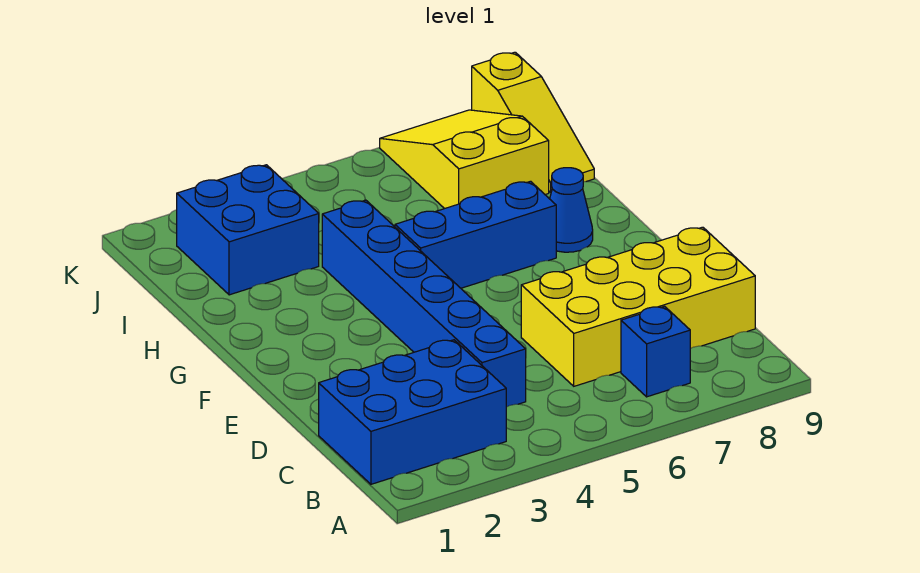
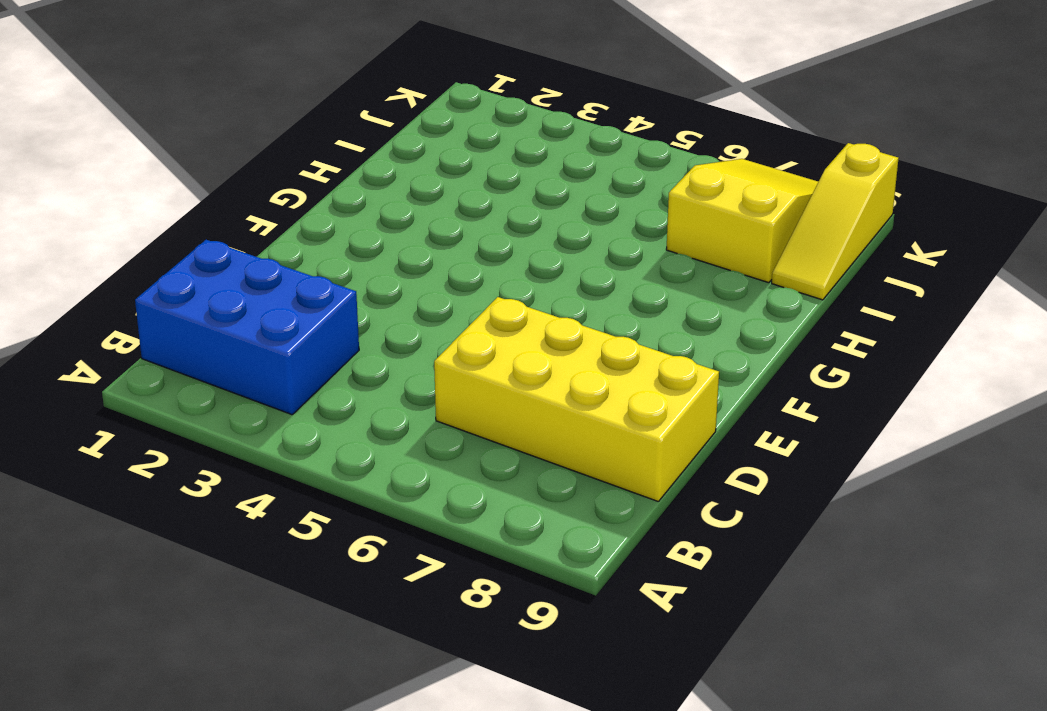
none -> blue 1x1 brick [621,306,690,397]
none -> blue 1x6 brick [322,200,526,407]

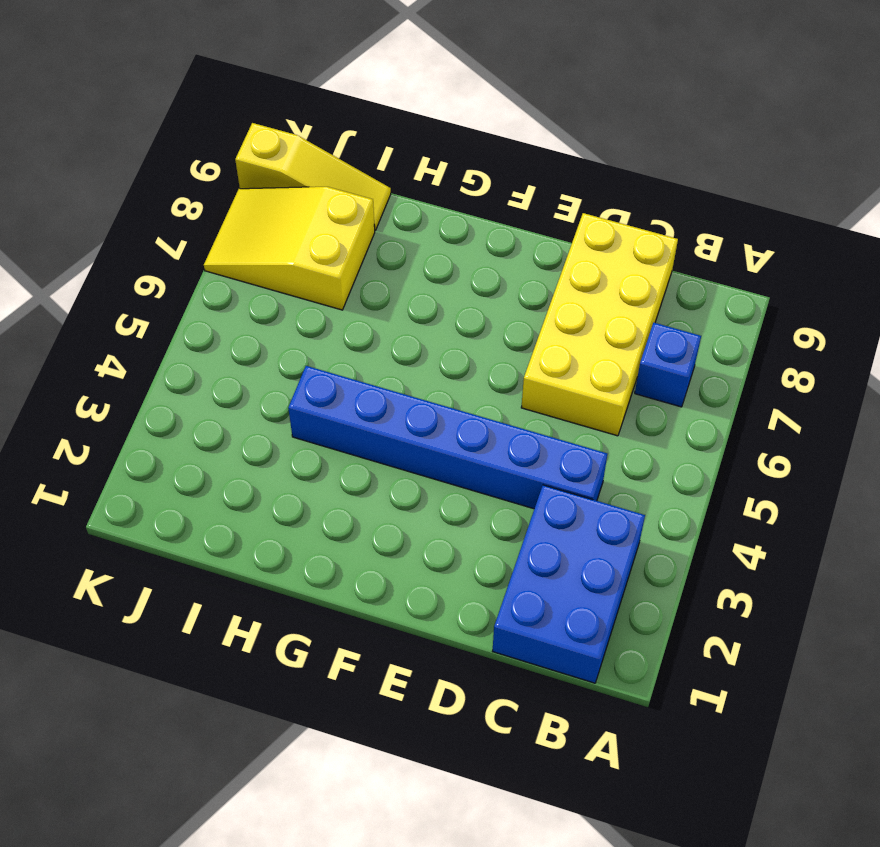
none -> blue 1x3 brick [395,181,556,288]
none -> blue 1x1 cone [550,168,593,252]

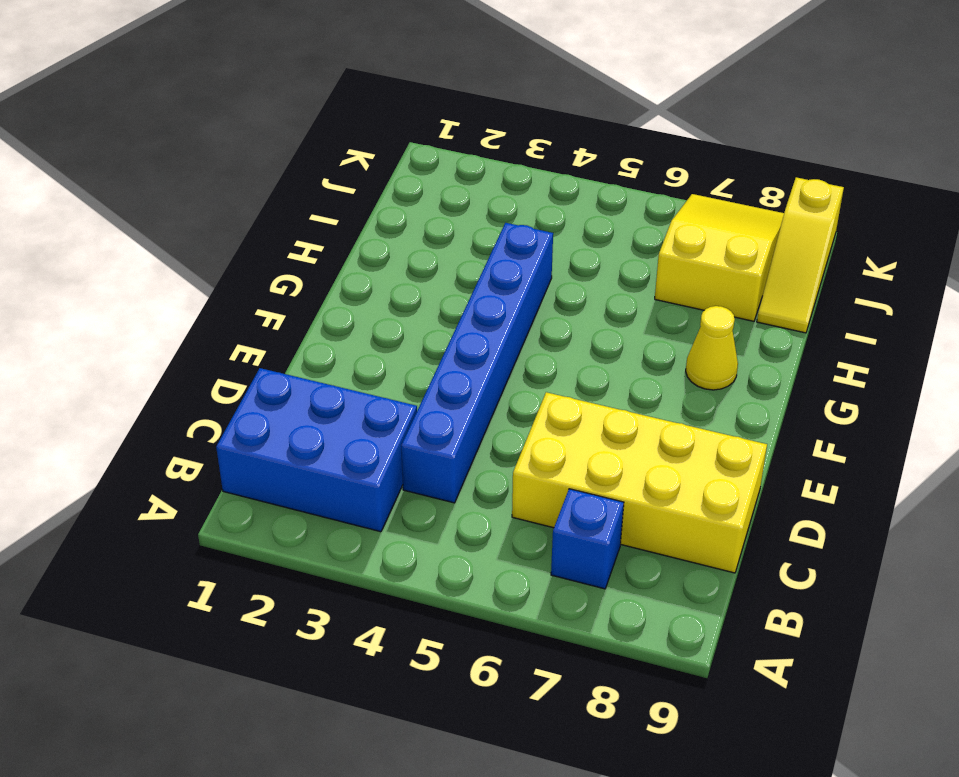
yellow 1x1 cone [686,306,738,390] -> blue 1x1 cone [550,168,593,252]
none -> blue 1x3 brick [395,181,556,288]
none -> blue 2x2 brick [177,165,319,295]

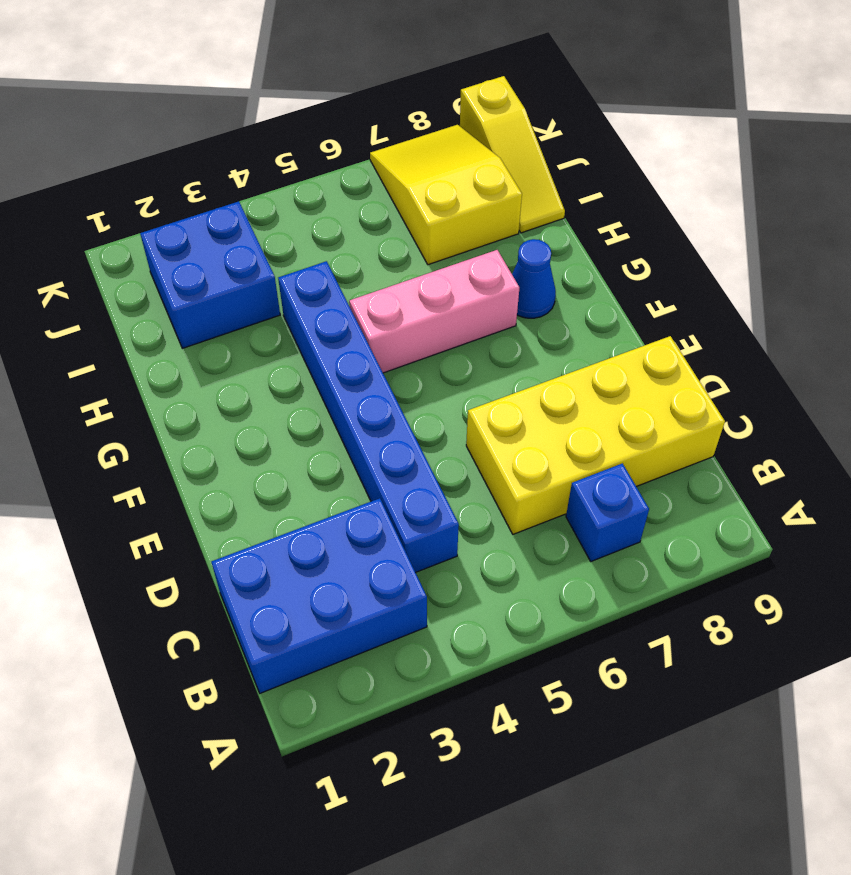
pink 1x3 brick [349,250,519,373] -> blue 1x3 brick [395,181,556,288]

